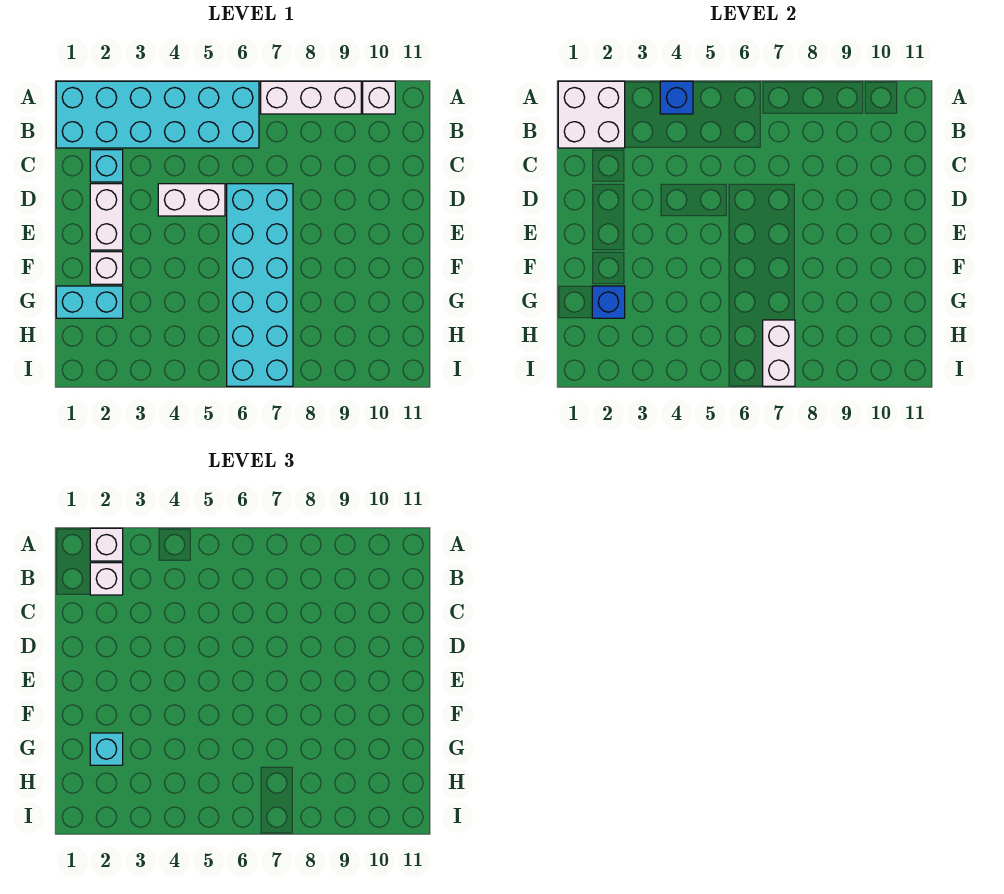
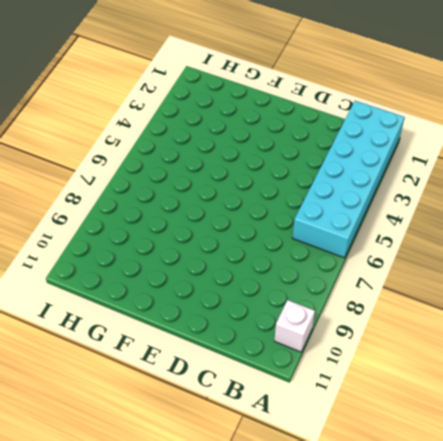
none -> white 1x3 brick [261,81,361,114]
none -> cyan 1x1 brick [90,150,123,182]
none -> white 1x2 brick [90,184,123,250]

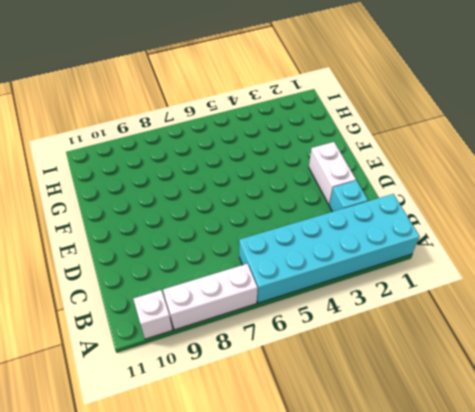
none -> white 1x2 brick [158,184,225,216]
none -> cyan 2x6 brick [227,184,293,386]
none -> white 1x1 brick [90,252,123,284]

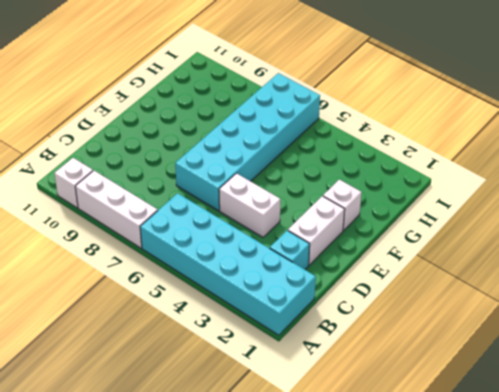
none -> cyan 1x2 brick [56,286,123,318]
none -> white 2x2 brick [558,81,625,148]
none -> blue 1x1 brick [660,81,693,114]

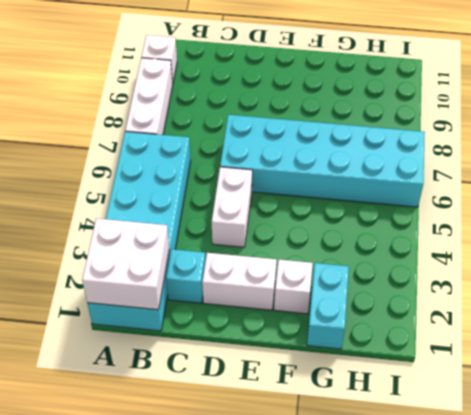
none -> blue 1x1 brick [660,81,693,114]
none -> blue 1x1 brick [592,286,625,318]
none -> white 1x2 brick [763,320,795,386]

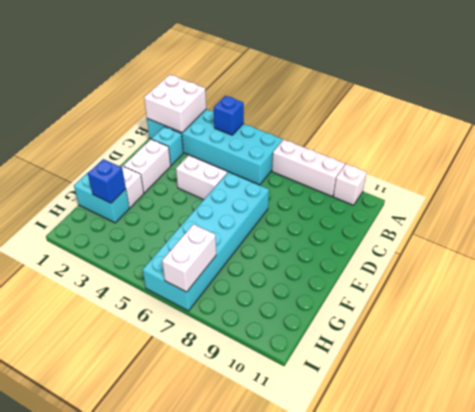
none -> white 1x1 brick [90,528,123,561]
none -> white 1x1 brick [90,563,123,595]
none -> cyan 1x1 brick [90,733,123,765]

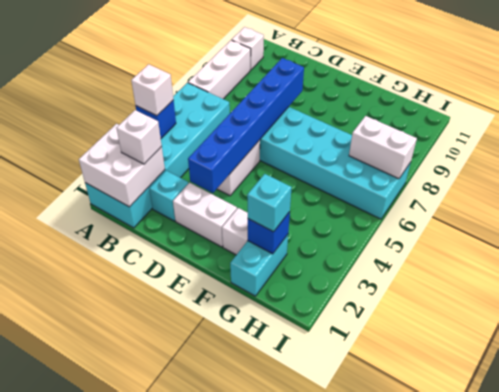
white 1x1 brick [131,64,173,116] -> white 1x1 brick moved to [90,528,123,561]
blue 1x6 brick [188,58,304,193] -> none

